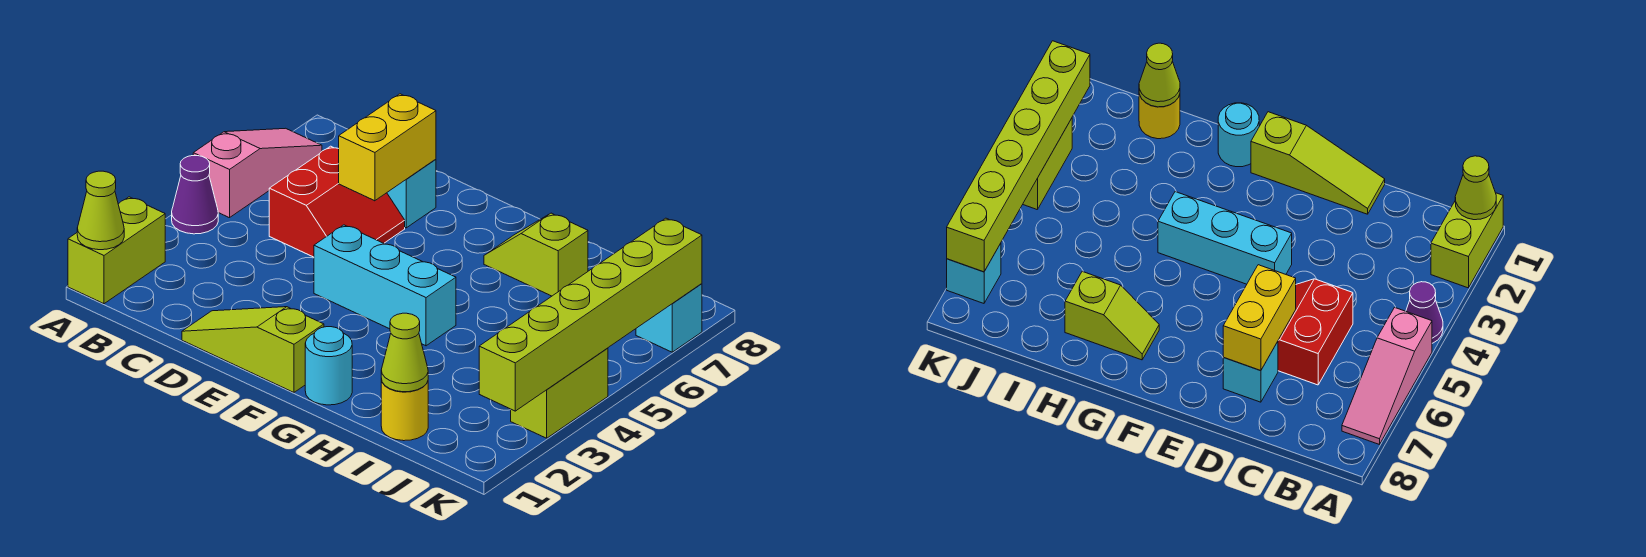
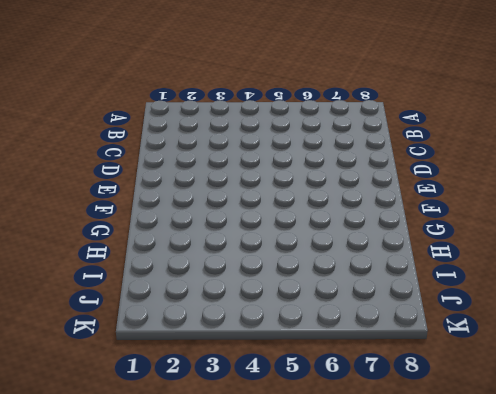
none -> lime 1x2 brick [68,197,165,304]
none -> purple 1x1 cone [172,156,218,234]
none -> pink 1x3 slope [193,128,322,218]

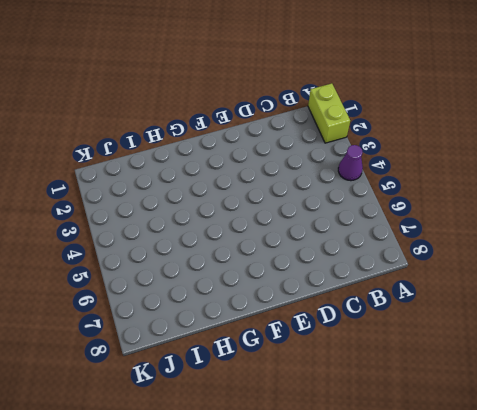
none -> pink 1x3 slope [193,128,322,218]
none -> red 2x2 slope [269,146,405,257]
none -> lime 1x3 slope [182,307,324,392]

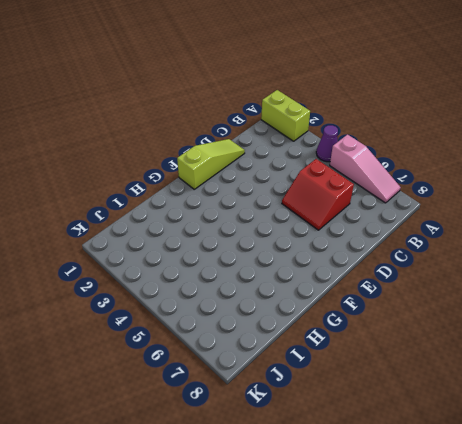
none -> cyan 1x1 brick [387,159,436,228]
none -> cyan 1x3 brick [314,225,456,346]
none -> cyan 1x1 round brick [305,327,352,405]

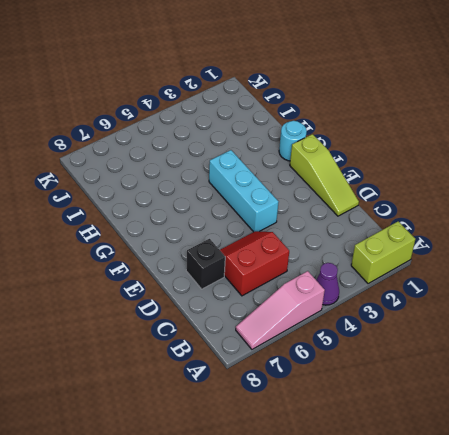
black 1x1 brick [186,239,225,289] -> cyan 1x1 brick [387,159,436,228]
none -> lime 1x2 slope [484,213,588,296]
none -> yellow 1x1 round brick [381,379,428,441]
none -> lime 1x2 brick [511,348,608,438]

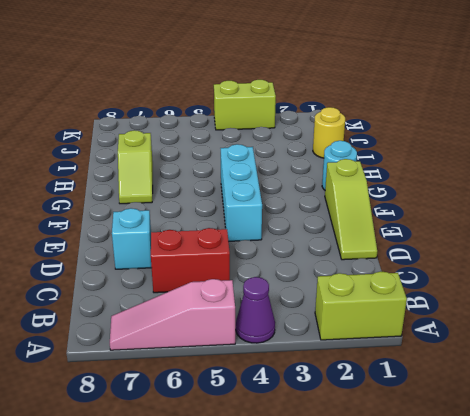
none -> cyan 1x1 brick [636,284,702,352]
none -> lime 1x1 cone [77,171,124,250]
none -> yellow 1x2 brick [339,94,436,201]

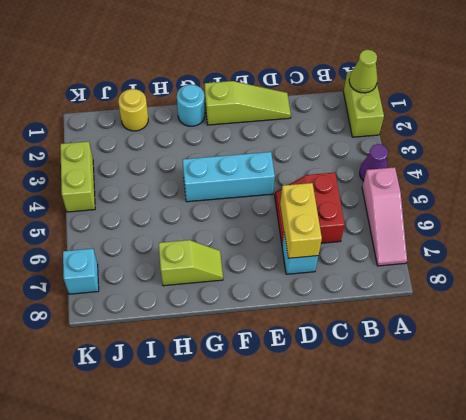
none -> lime 1x1 cone [381,313,428,392]
none -> lime 1x6 brick [479,218,702,411]

